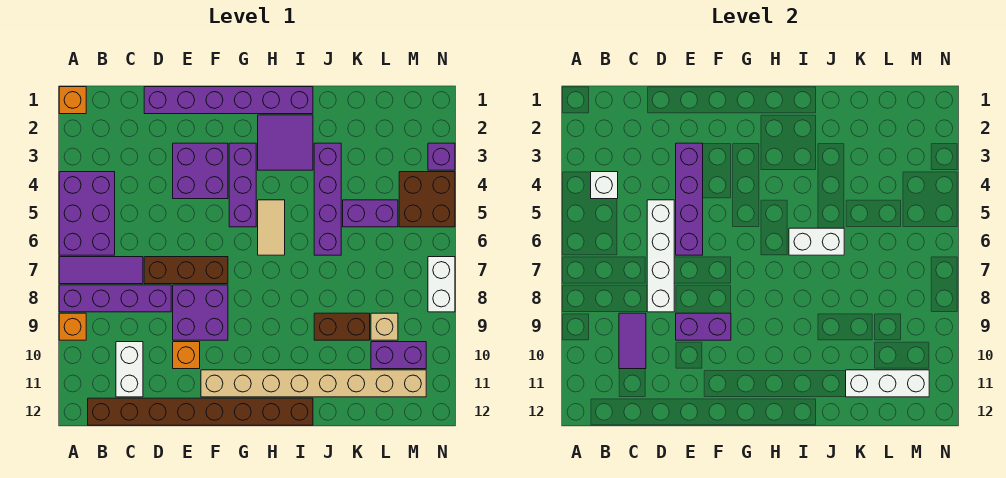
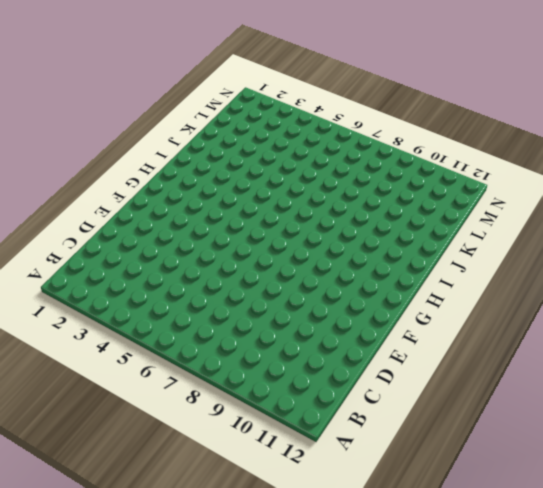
none -> orange 1x1 brick [59,87,86,114]
none -> purple 2x3 brick [59,172,115,255]
none -> purple 1x3 tile [59,257,143,284]
none -> purple 1x4 brick [59,285,171,312]

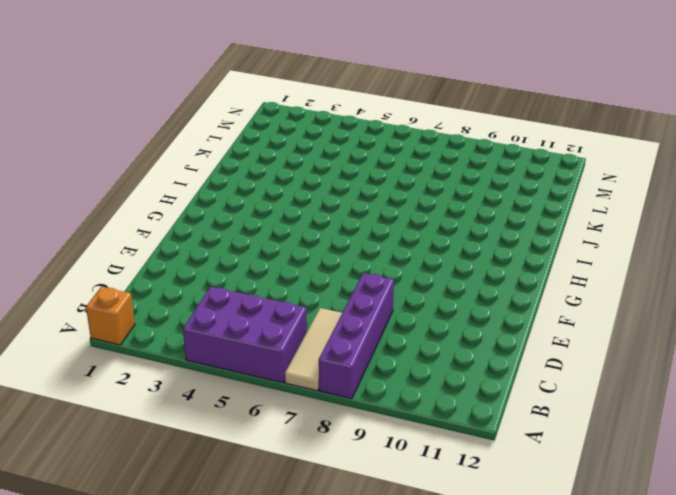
tan 1x3 tile [285,308,342,391] -> purple 1x3 tile [59,257,143,284]
none -> orange 1x1 brick [59,313,86,340]
none -> brown 1x8 brick [88,398,313,425]
none -> white 1x2 brick [116,342,143,397]
none -> purple 1x6 brick [144,87,313,114]

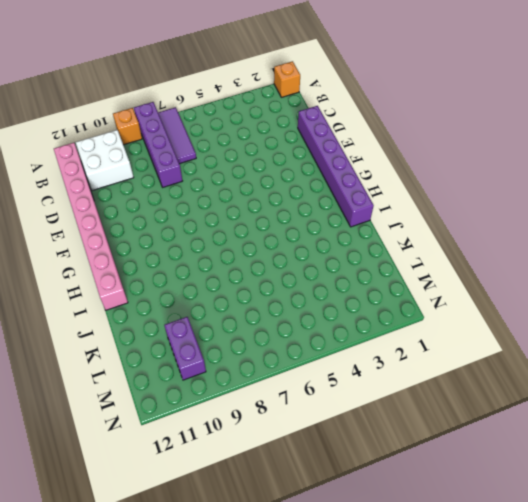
white 2x2 brick [76,130,134,191] -> white 1x2 brick [116,342,143,397]
pink 1x8 brick [54,143,128,310] -> brown 1x8 brick [88,398,313,425]
none -> purple 2x3 brick [59,172,115,255]
none -> brown 1x3 brick [144,257,228,284]
none -> purple 2x2 brick [173,143,228,199]
none -> purple 2x2 brick [173,285,228,340]

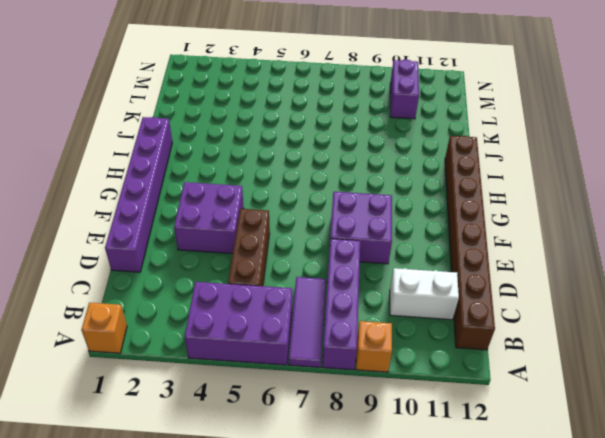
brown 1x3 brick [228,209,270,286] -> brown 1x3 brick moved to [144,257,228,284]
none -> orange 1x1 brick [173,342,200,369]
none -> tan 1x8 brick [201,370,426,397]
none -> purple 1x3 brick [229,143,256,227]
none -> purple 2x2 tile [258,115,313,170]

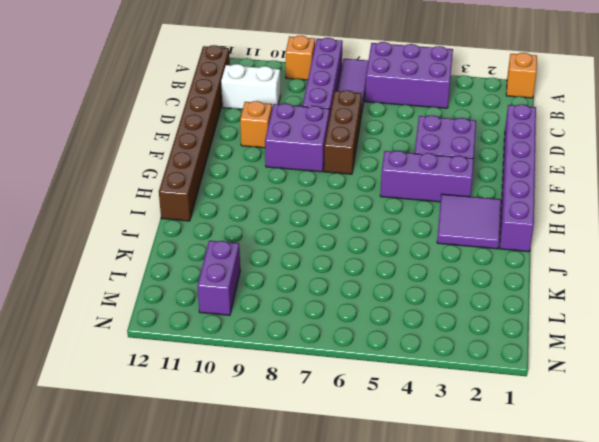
none -> tan 1x8 brick [201,370,426,397]
none -> tan 1x2 tile [258,200,285,255]
none -> purple 1x4 brick [314,143,341,255]
none -> brown 1x2 brick [314,313,370,340]

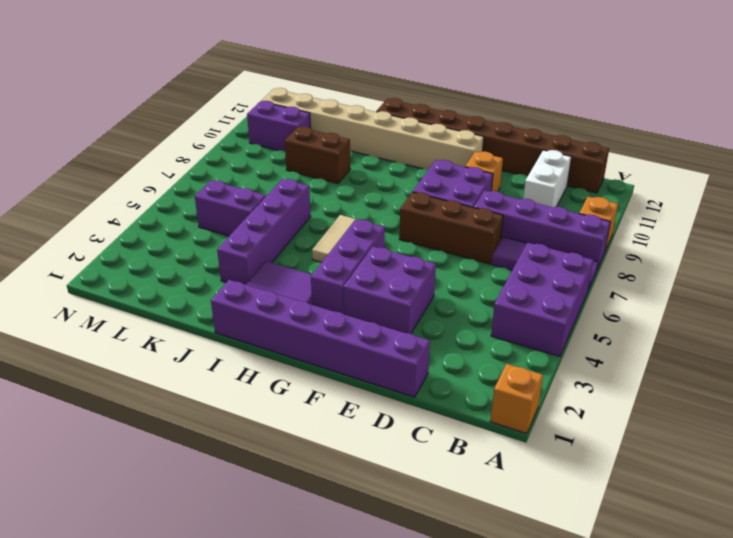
none -> tan 1x1 brick [371,313,398,340]
none -> brown 2x2 brick [399,172,455,227]
none -> purple 1x1 brick [428,143,455,170]
none -> white 1x2 brick [428,257,455,312]

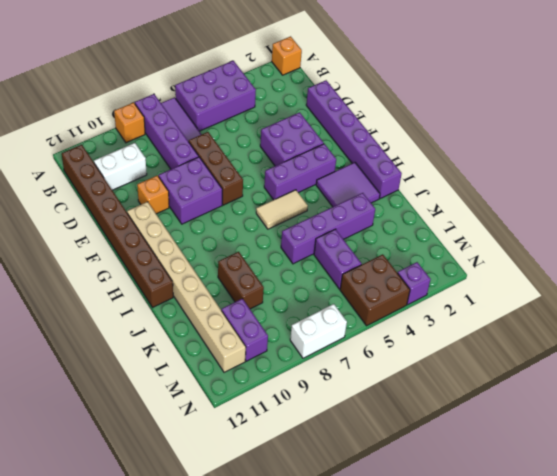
none -> tan 1x1 brick [371,313,398,340]
none -> white 1x1 brick [591,172,618,199]
none -> purple 1x2 tile [619,313,646,369]
none -> white 1x4 brick [647,200,674,312]

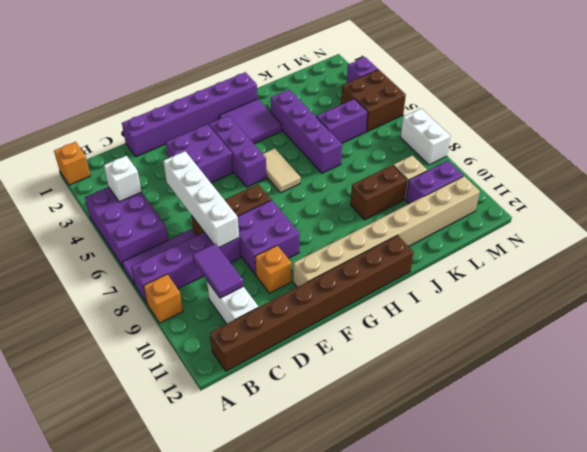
none -> purple 1x4 brick [676,143,703,255]
none -> purple 1x2 brick [676,313,731,340]
none -> white 1x2 brick [789,228,844,255]
none -> white 1x3 brick [846,370,929,397]

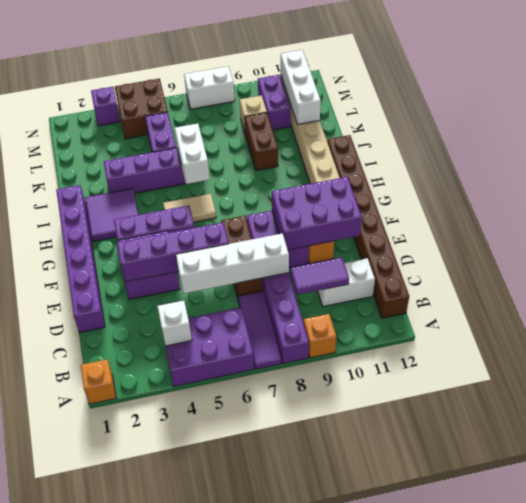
purple 2x3 brick [272,177,362,250] -> purple 1x2 brick [676,313,731,340]

